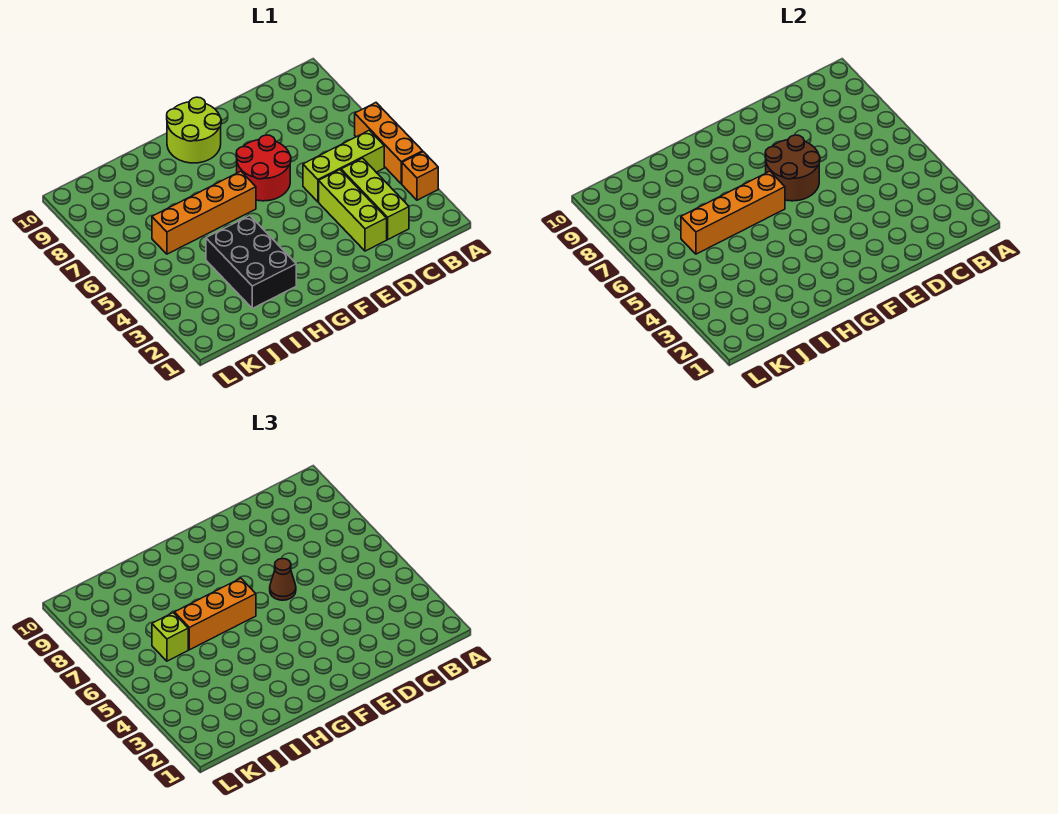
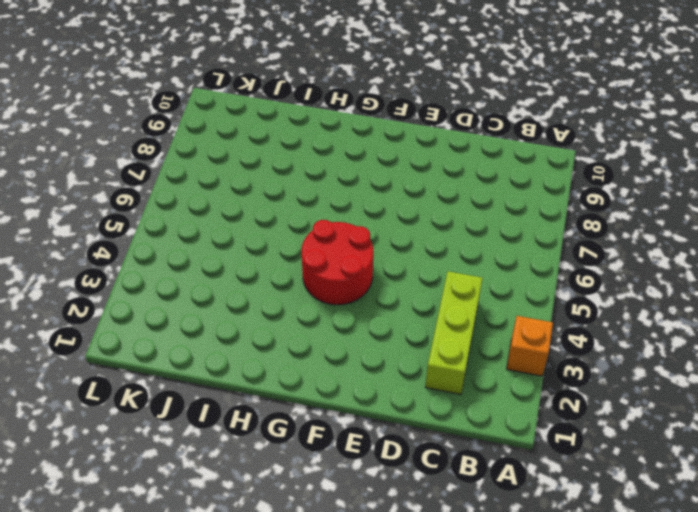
red 2x2 round brick [302,220,373,305] -> red 2x2 round brick moved to [236,135,291,201]
none -> orange 1x3 brick [355,103,423,184]
none -> lime 1x3 brick [303,130,384,202]
none -> lime 1x3 brick [319,170,387,251]

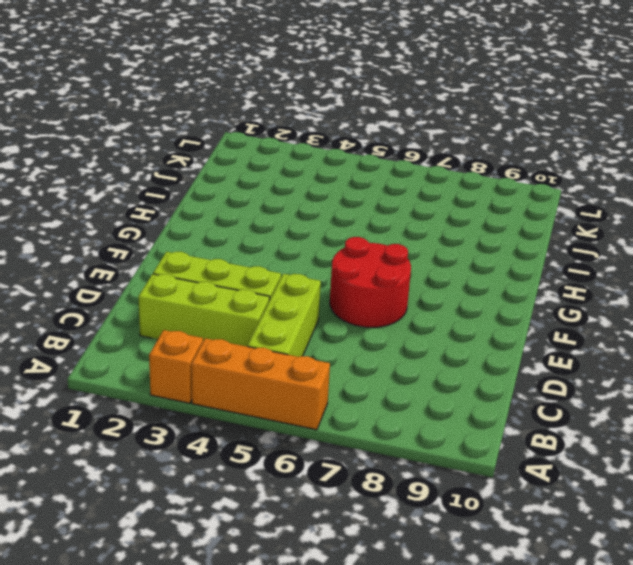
none -> lime 2x2 round brick [167,97,221,163]
none -> orange 1x4 brick [152,171,256,254]
none -> black 2x3 brick [206,216,296,308]

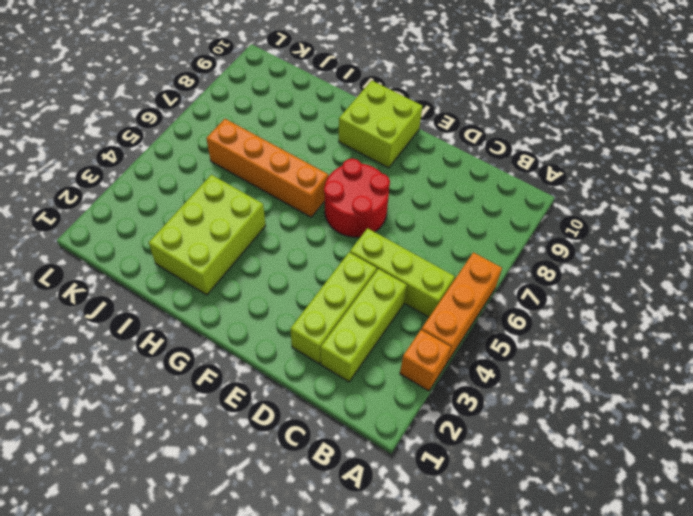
lime 2x2 brick [339,81,422,168] -> lime 2x2 round brick [167,97,221,163]
lime 2x3 brick [149,175,266,295] -> black 2x3 brick [206,216,296,308]
none -> brown 2x2 round brick [765,135,820,201]
none -> orange 1x4 brick [681,171,785,254]
none -> brown 1x1 cone [270,559,296,600]

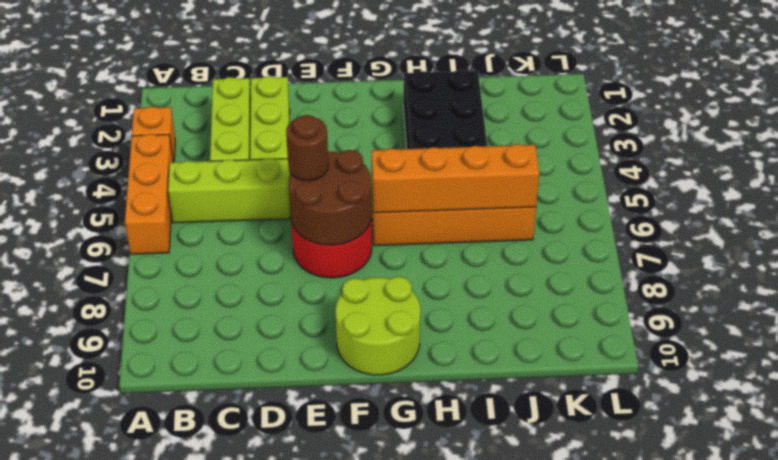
brown 1x1 round brick [286,115,328,181] -> brown 1x1 cone [270,559,296,600]
none -> orange 1x3 brick [174,578,256,650]
none -> lime 1x1 brick [152,613,188,661]

